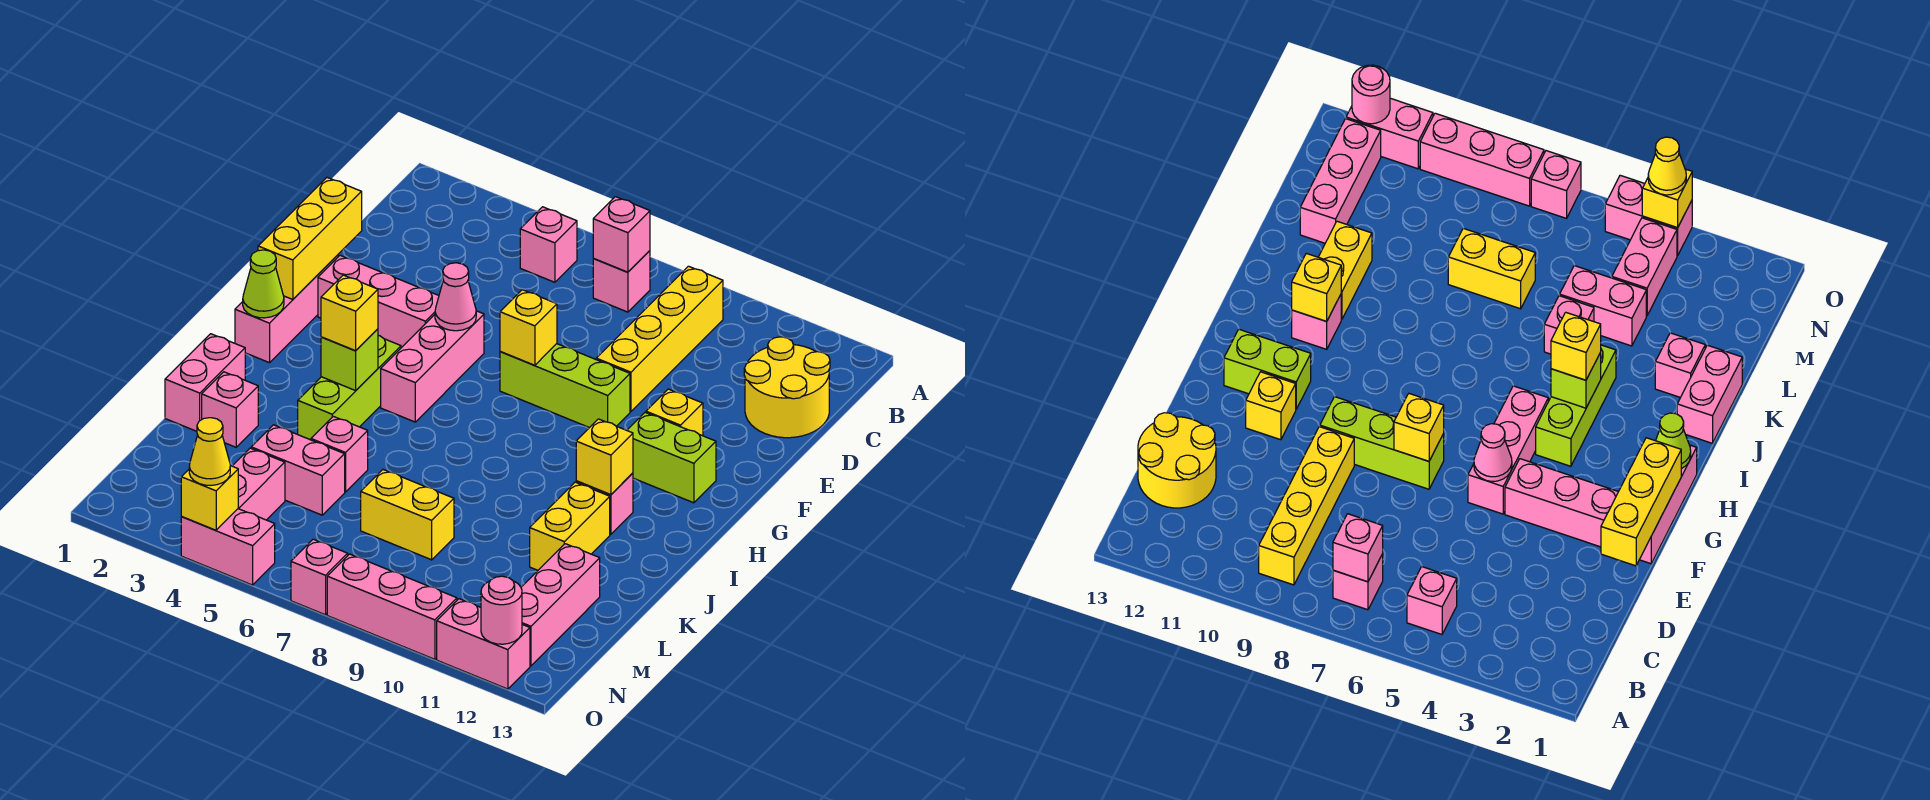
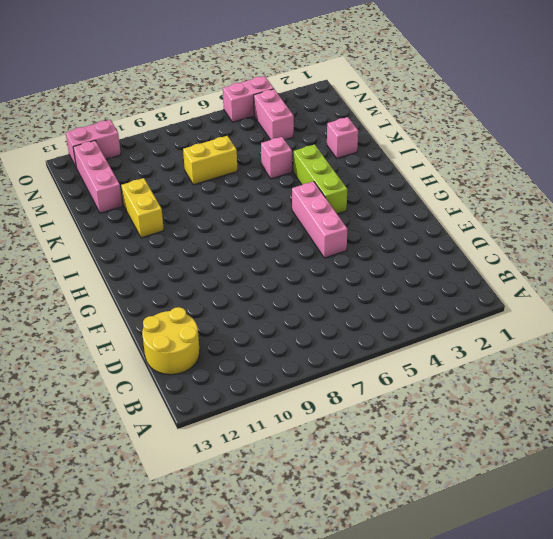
none -> pink 1x1 brick [520,207,577,282]
none -> pink 1x1 brick [593,251,650,312]
none -> yellow 1x4 brick [596,266,723,412]
none -> pink 1x3 brick [235,255,338,363]

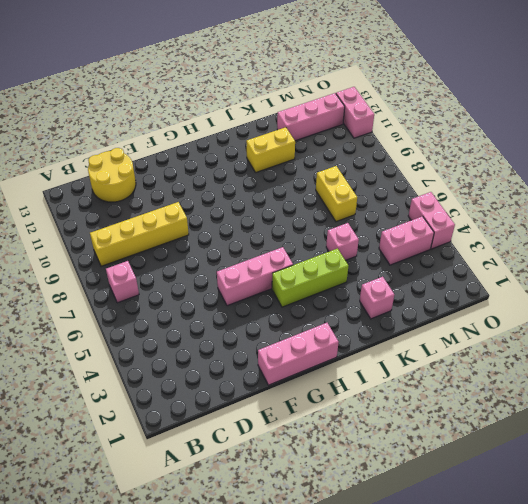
none -> pink 1x1 brick [520,207,577,282]
none -> pink 1x3 brick [318,255,439,348]
none -> lime 1x3 brick [500,344,630,428]
none -> yellow 1x1 brick [646,389,703,436]

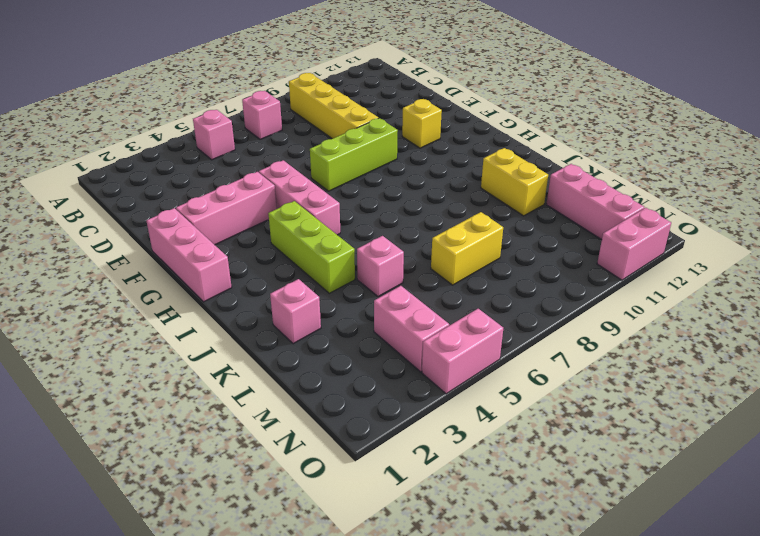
none -> yellow 2x2 round brick [744,337,830,438]
none -> lime 1x2 brick [627,413,716,503]
none -> pink 1x1 brick [576,473,633,535]
none -> pink 1x2 brick [165,334,245,431]

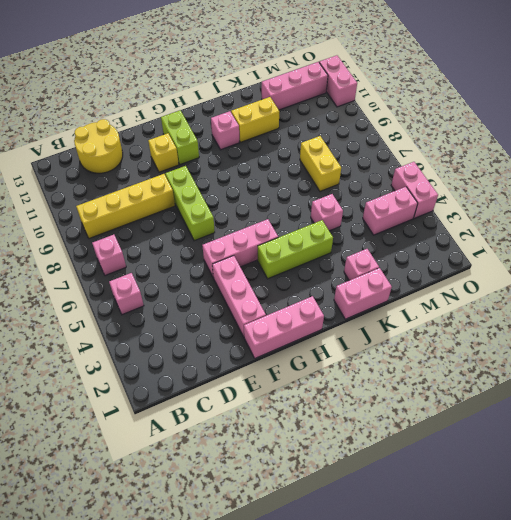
none -> pink 1x2 brick [251,425,345,515]
none -> pink 1x1 brick [291,539,348,615]
none -> pink 1x3 brick [327,554,457,659]
none -> pink 1x1 brick [593,197,650,272]

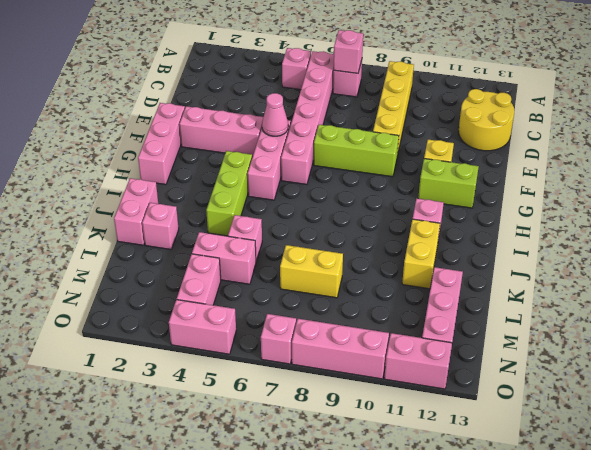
pink 1x6 brick [281,51,334,185] -> none
none -> yellow 1x3 brick [258,178,362,299]
none -> yellow 1x1 brick [500,290,557,365]
none -> lime 1x1 cone [243,250,284,318]
none -> lime 1x1 brick [321,329,378,391]

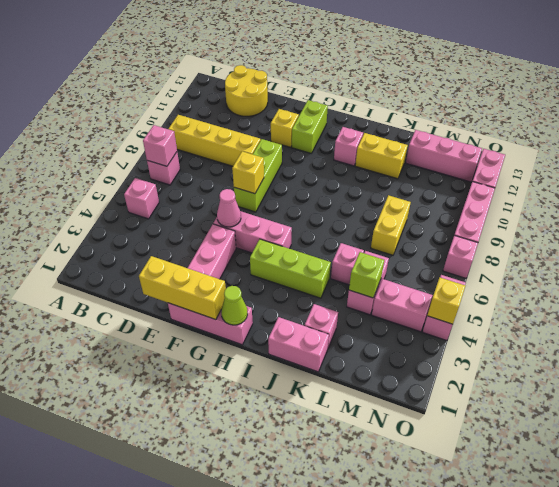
lime 1x1 brick [349,252,384,298] -> lime 1x1 brick moved to [321,329,378,391]
none -> yellow 1x1 brick [576,419,633,495]
none -> pink 1x1 round brick [481,576,522,644]
none -> yellow 1x1 brick [321,275,378,351]
none -> yellow 1x1 cone [189,418,230,485]

